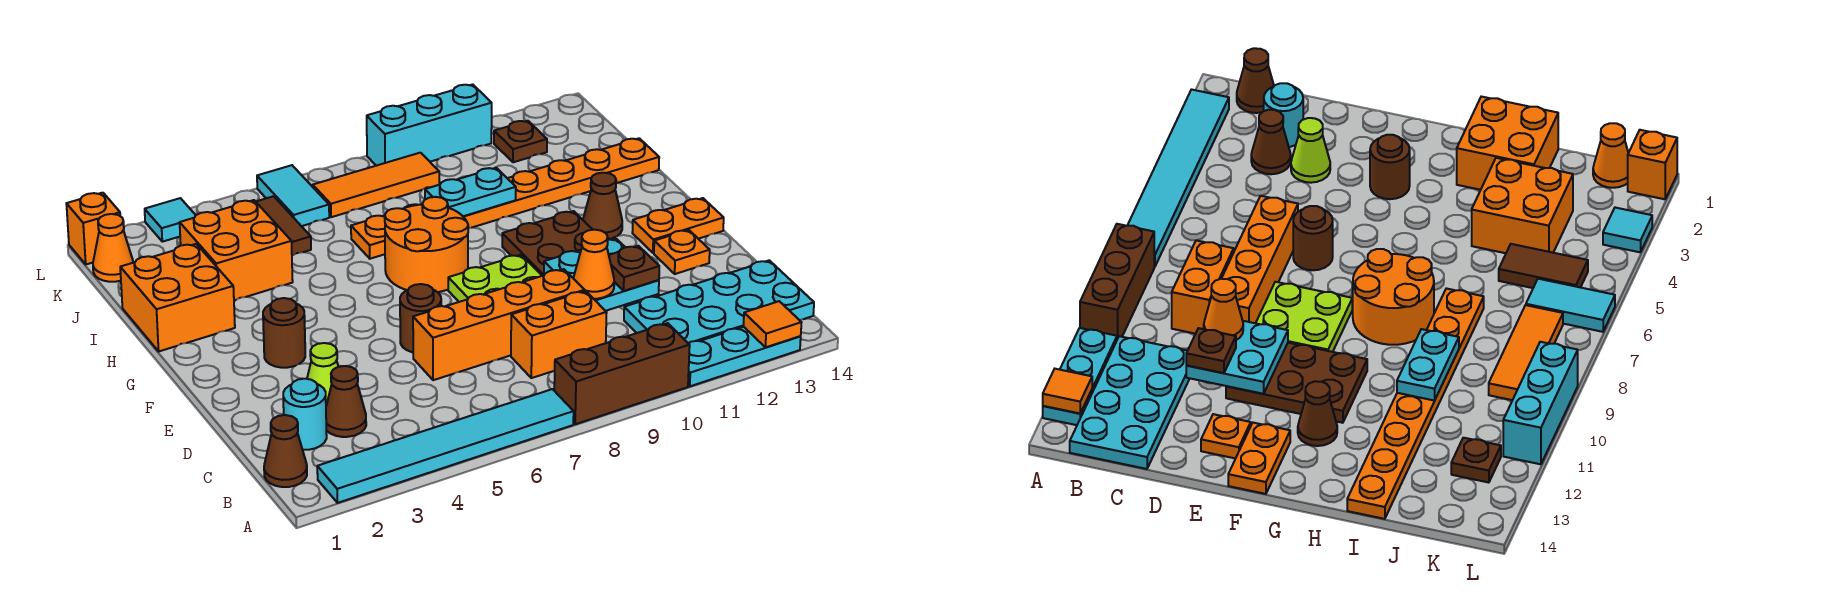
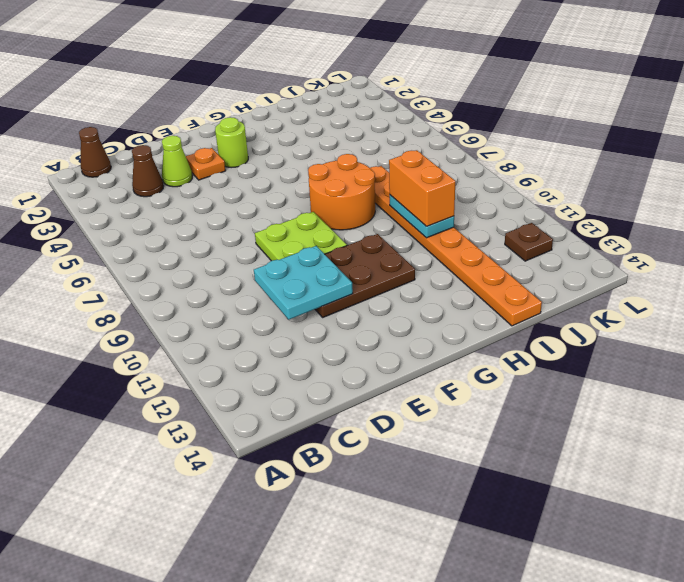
orange 1x1 plate [186,148,226,180] -> orange 1x1 plate moved to [654,230,710,274]
lime 1x1 round brick [215,117,248,168] -> brown 1x1 round brick [263,298,305,368]
orange 1x2 brick [389,150,455,226] -> orange 1x2 brick moved to [511,291,607,378]
none -> cyan 1x6 tile [317,389,574,503]
none -> brown 1x3 brick [554,323,690,424]
none -> cyan 1x3 plate [688,327,801,386]
none -> cyan 2x4 plate [624,260,814,343]

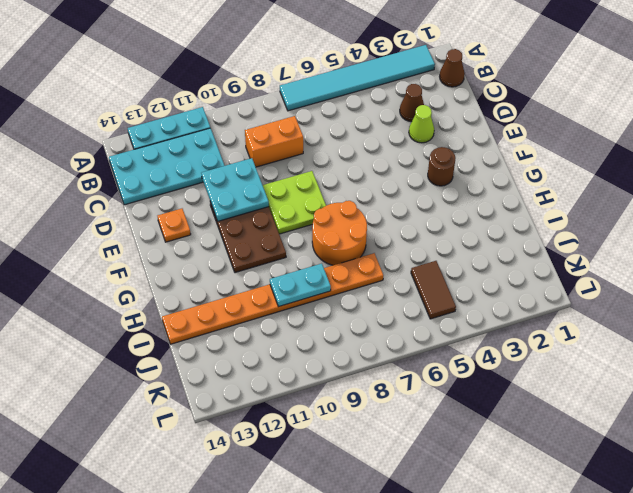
none -> brown 1x3 brick [554,323,690,424]
none -> cyan 1x1 round brick [283,379,327,450]
none -> orange 1x4 brick [413,269,585,380]
none -> brown 1x1 round brick [400,284,441,352]

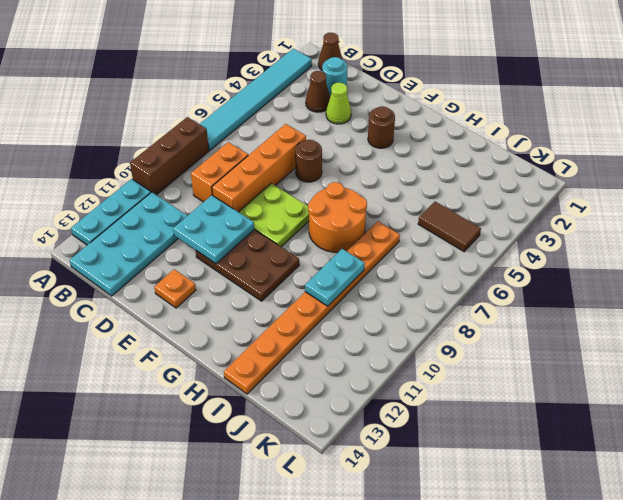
none -> orange 1x2 plate [632,198,724,253]
none -> brown 1x1 cone [583,173,622,239]
none -> orange 2x2 brick [120,244,235,351]
none -> orange 2x2 brick [180,200,293,300]

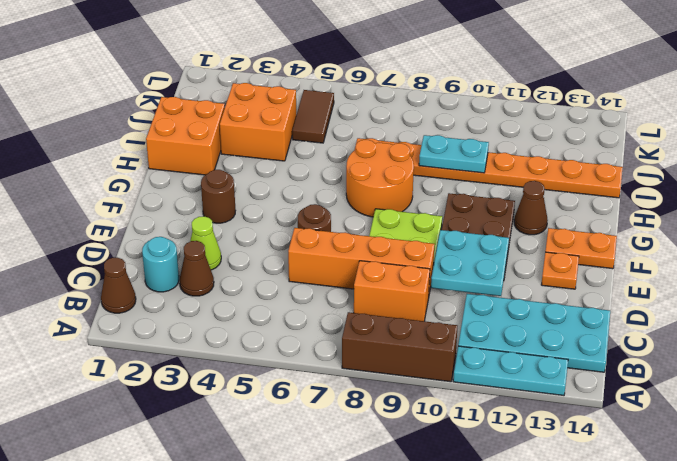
none -> cyan 1x6 tile [317,389,574,503]
none -> orange 1x1 cone [93,214,133,282]
none -> cyan 1x2 tile [257,165,329,226]
none -> orange 1x3 tile [313,153,439,217]

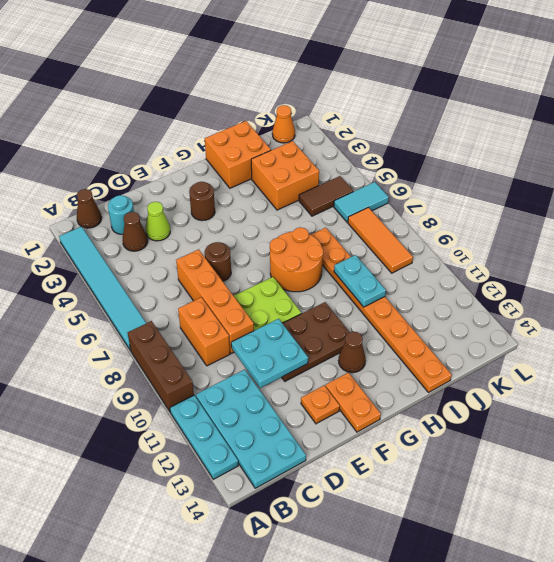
none -> brown 1x1 plate [494,121,547,162]
none -> orange 1x1 brick [66,193,120,264]
none -> cyan 1x1 tile [145,198,196,242]
none -> cyan 1x3 brick [367,84,492,166]

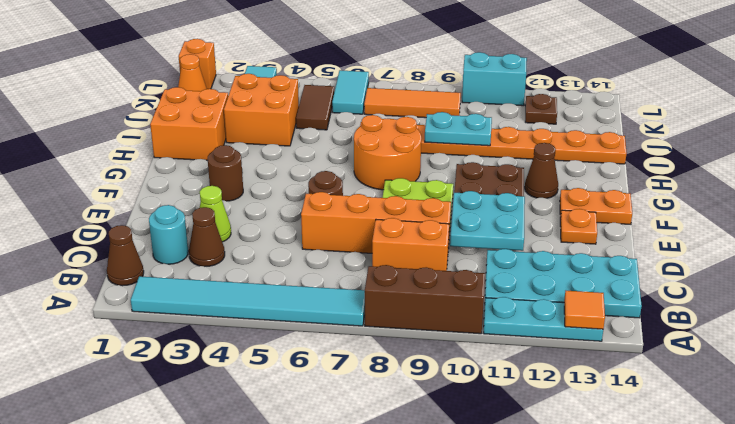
cyan 1x2 brick [462,52,527,106] -> cyan 1x3 brick [367,84,492,166]
none -> orange 1x1 cone [573,230,614,299]
none -> brown 1x1 plate [609,246,659,291]

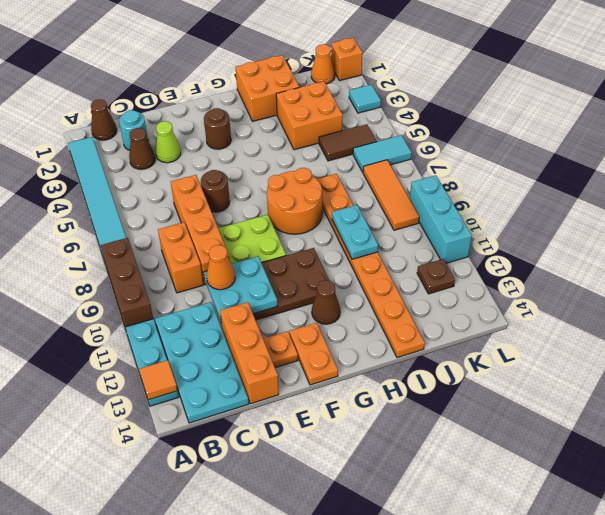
orange 1x3 brick [220,302,279,404] -> none
none -> brown 1x1 plate [609,246,659,291]

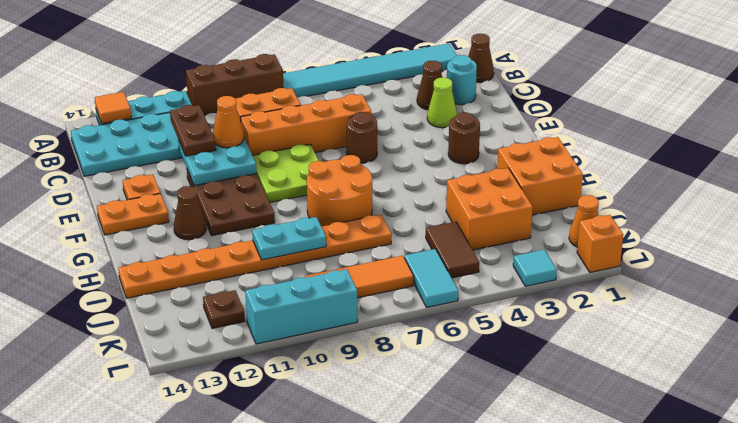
brown 1x2 plate [170,105,216,156] -> brown 1x1 plate [609,246,659,291]

